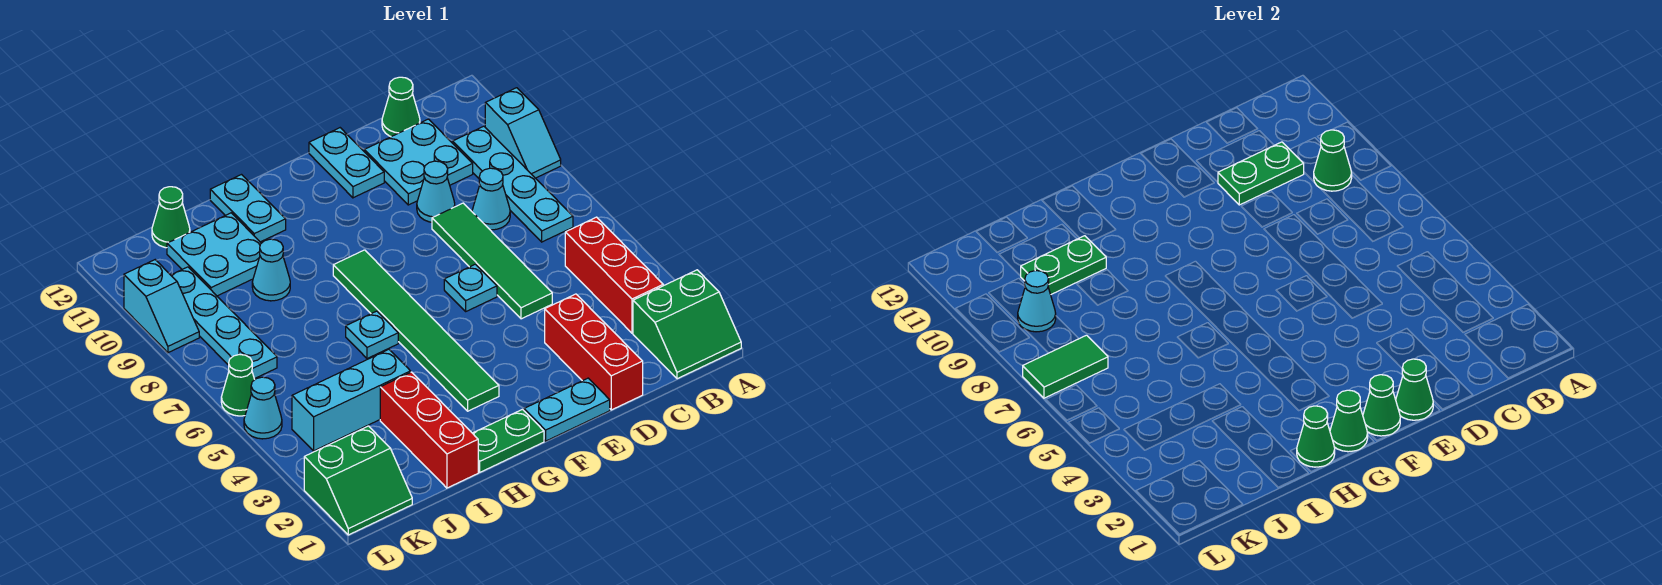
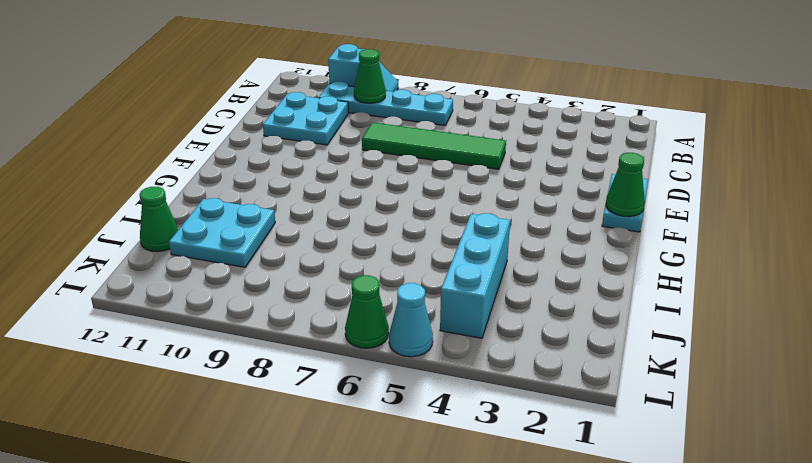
none -> green 2x2 slope [633,270,741,379]
none -> red 1x3 brick [565,217,663,333]
none -> cyan 1x1 cone [472,168,510,230]
none -> green 1x1 cone [382,77,420,137]

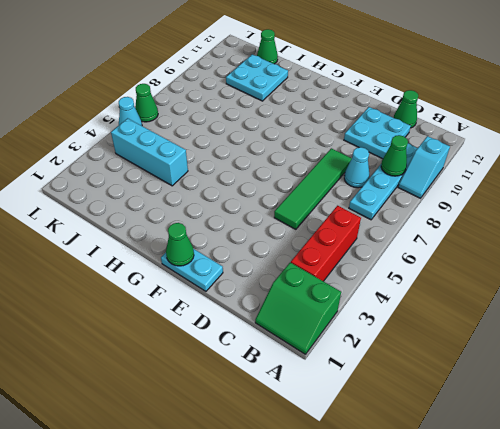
none -> red 1x3 brick [545,294,643,410]
none -> cyan 1x1 cone [417,161,455,222]
none -> cyan 1x1 plate [444,264,497,311]
none -> cyan 1x2 plate [309,128,384,198]

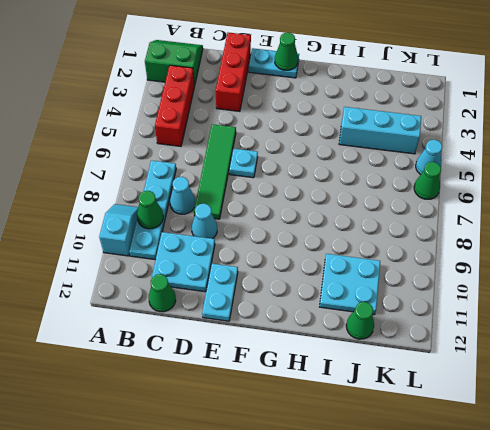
none -> green 1x2 plate [473,409,544,472]
none -> green 1x6 tile [333,250,499,411]
none -> cyan 1x1 plate [346,311,398,359]
none -> cyan 1x2 plate [210,175,286,242]

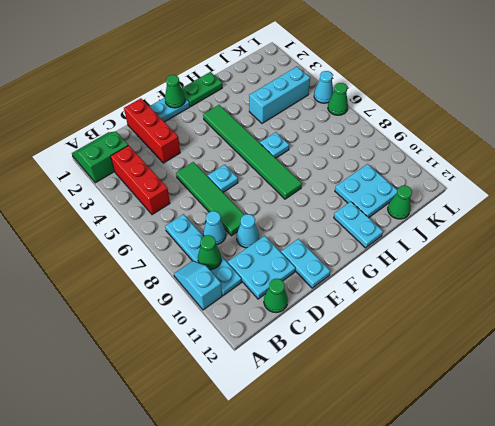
none -> red 1x3 brick [380,372,478,488]
none -> cyan 1x1 cone [252,239,290,301]
none -> green 2x2 slope [304,426,412,535]
none -> cyan 1x4 plate [171,267,277,379]

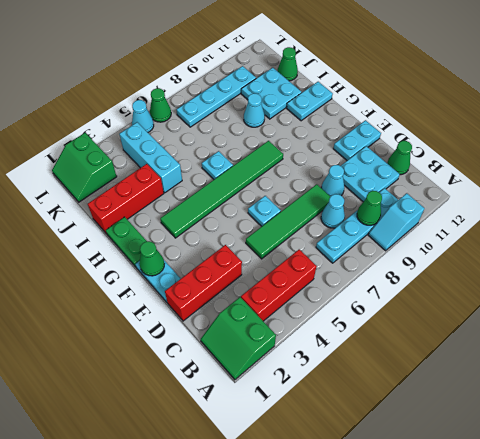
none -> cyan 1x2 slope [124,260,199,353]
none -> green 1x2 plate [1218,142,1304,205]
none -> green 1x1 cone [1396,359,1433,420]
none -> green 1x1 cone [1330,390,1368,452]

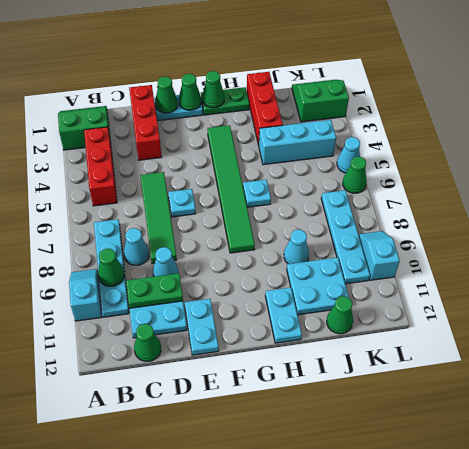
none -> green 1x1 cone [1297,406,1335,467]
none -> green 1x2 plate [1021,236,1106,295]
none -> green 1x2 tile [1023,335,1108,398]
none -> cyan 1x1 cone [1018,271,1056,332]

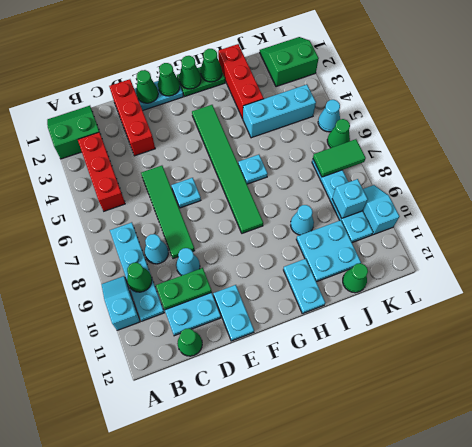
cyan 1x1 brick [332,179,368,218] -> cyan 1x1 cone [1018,271,1056,332]
none -> green 1x2 plate [1021,236,1106,295]

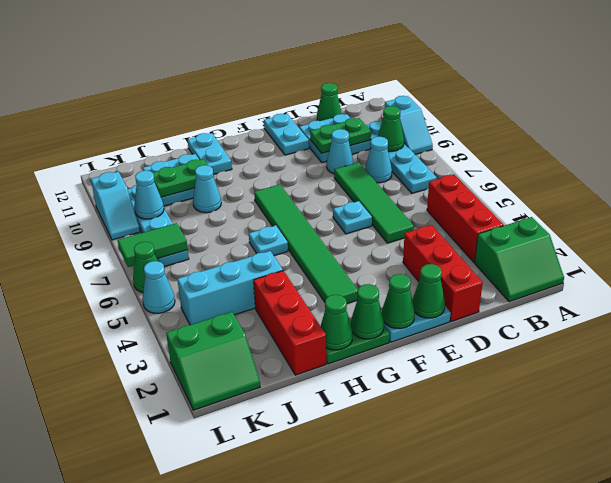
none -> green 1x1 cone [152,187,190,248]

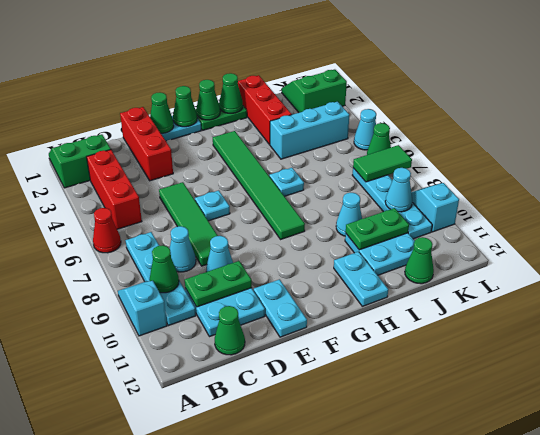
red 1x1 cone [93,208,121,253] -> none

